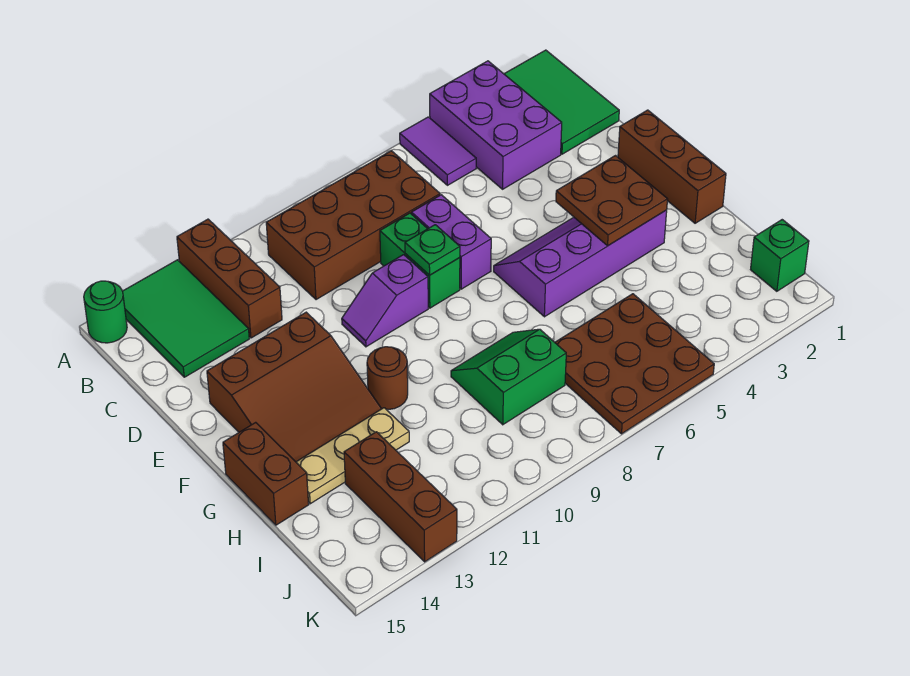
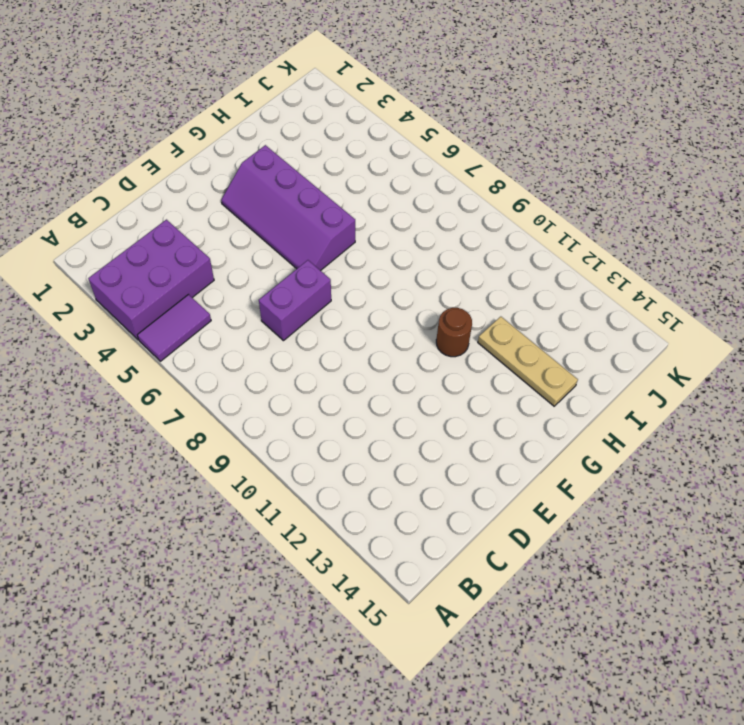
none -> green 2x3 tile [504,50,619,154]
none -> brown 1x3 brick [177,219,282,338]
none -> green 2x3 tile [122,260,249,377]

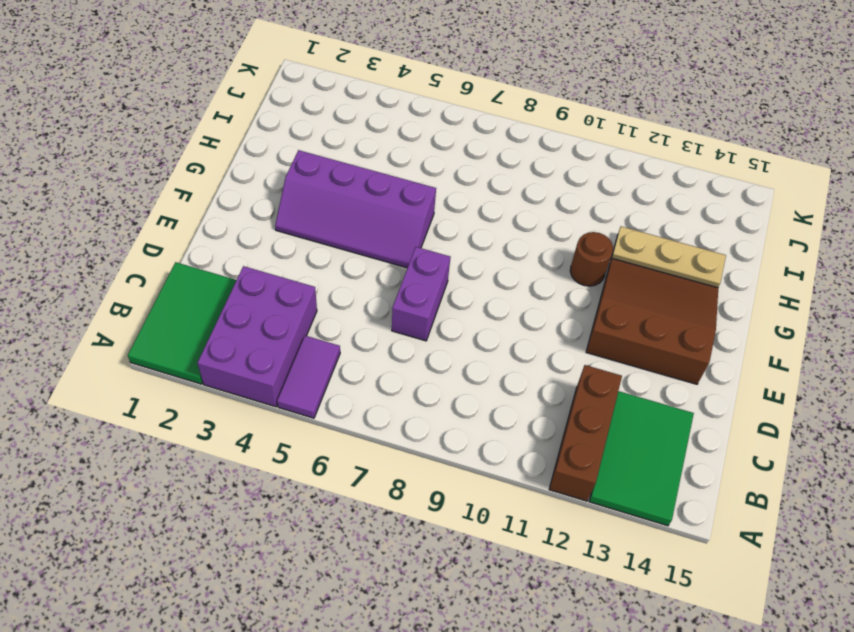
none -> green 1x1 round brick [84,281,127,343]
none -> brown 2x4 brick [266,151,440,300]
none -> green 1x2 brick [380,213,460,308]

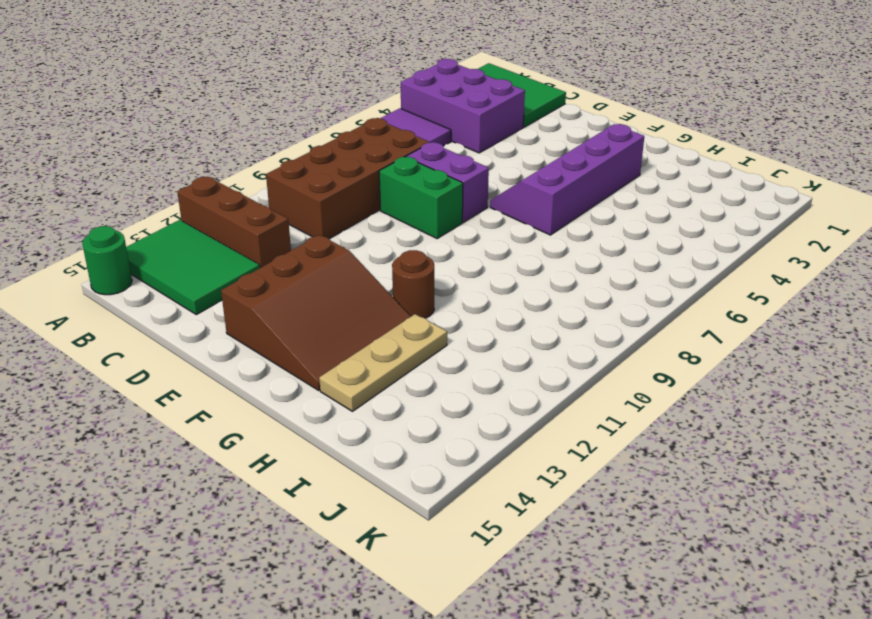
none -> brown 1x3 brick [618,110,726,223]
none -> purple 1x2 slope [342,255,428,347]
none -> brown 1x2 brick [223,422,309,525]

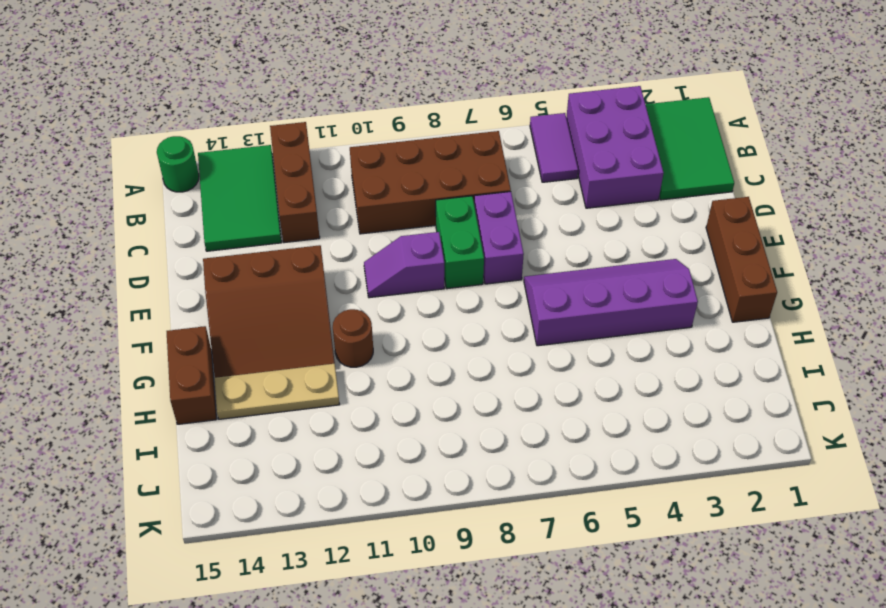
none -> green 2x2 slope [451,329,566,425]
none -> brown 3x3 plate [555,294,714,434]
none -> brown 1x3 brick [344,432,457,562]

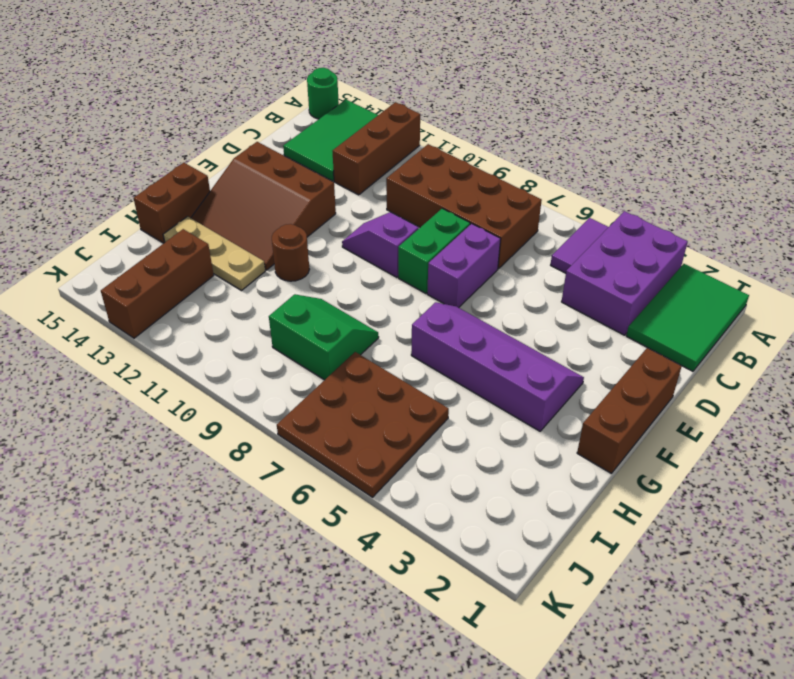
none -> green 1x1 brick [751,220,809,291]
none -> green 1x1 plate [405,225,460,275]
none -> brown 2x2 plate [556,156,668,246]

